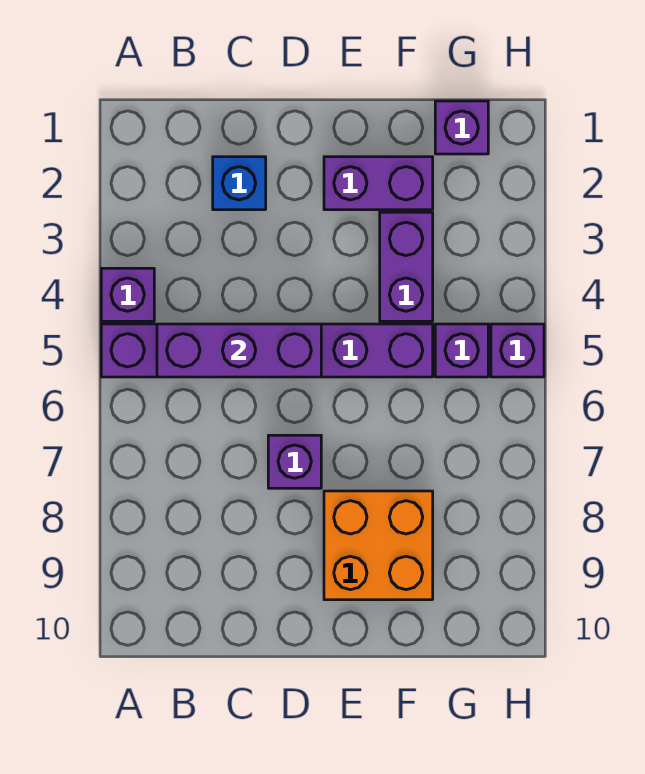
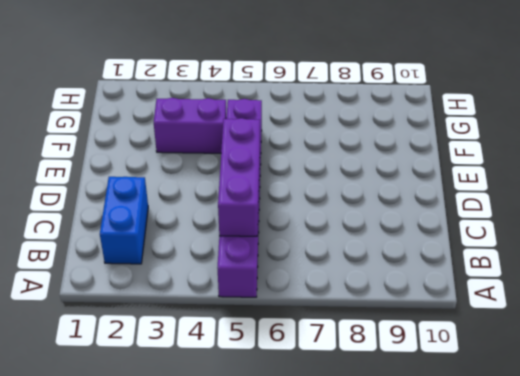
blue 1x2 brick [100,177,148,264] -> blue 1x1 brick [213,157,266,210]
none -> purple 1x1 brick [101,268,154,321]
none -> purple 1x1 brick [268,435,321,488]

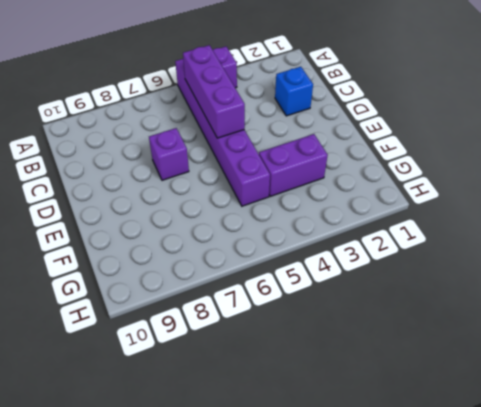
none -> purple 1x2 brick [324,157,433,210]
none -> orange 2x2 brick [324,491,433,600]

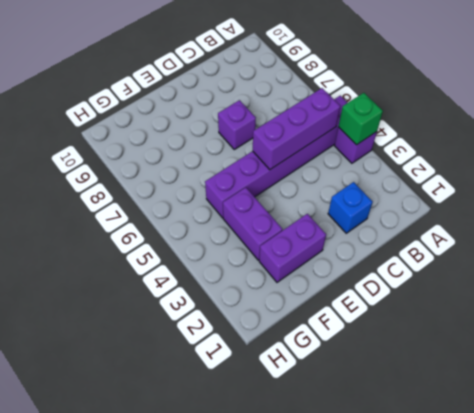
green 1x1 brick [338,93,383,145] -> none
none -> orange 2x2 brick [324,491,433,600]
none -> purple 1x1 brick [435,101,488,154]

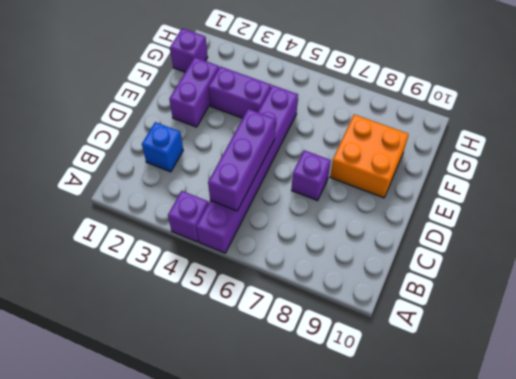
none -> purple 1x1 brick [435,324,488,377]
none -> purple 1x1 brick [491,324,544,377]

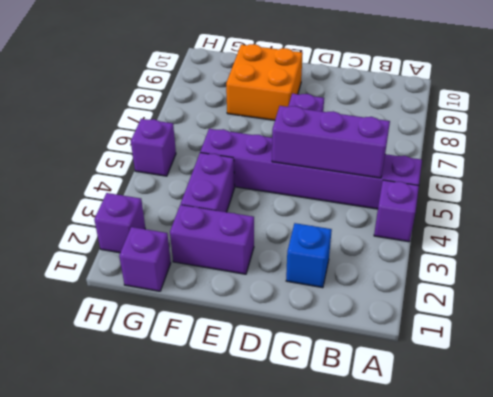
purple 1x1 brick [94,193,145,253] -> purple 1x1 brick moved to [435,324,488,377]

